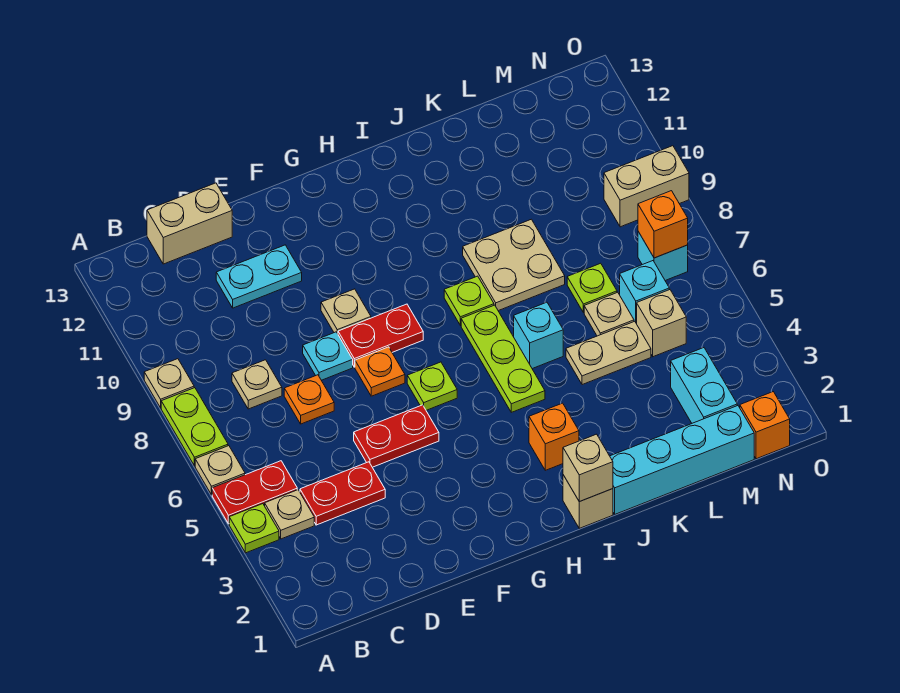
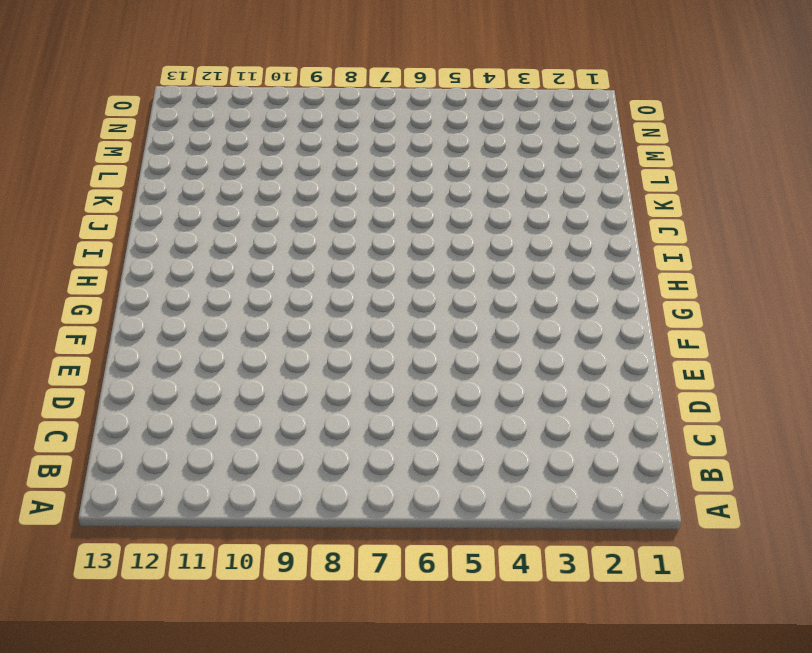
none -> lime 1x1 plate [229,504,279,553]
none -> red 1x2 plate [212,461,297,524]
none -> tan 1x1 plate [195,446,245,495]
none -> lime 1x2 plate [161,388,228,466]

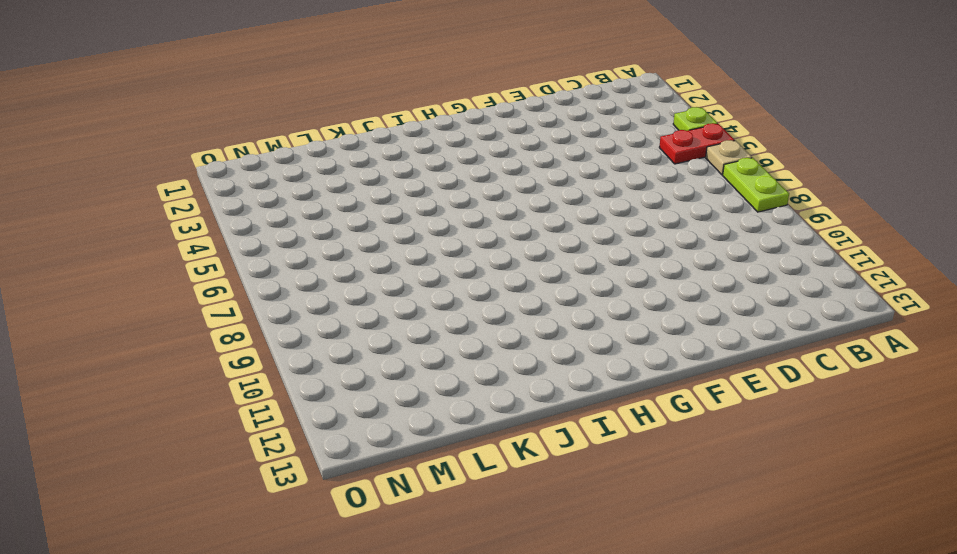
none -> tan 1x1 plate [144,359,194,408]
none -> tan 1x1 plate [265,490,314,539]
none -> red 1x2 plate [300,462,385,525]
none -> tan 1x1 plate [232,360,282,409]

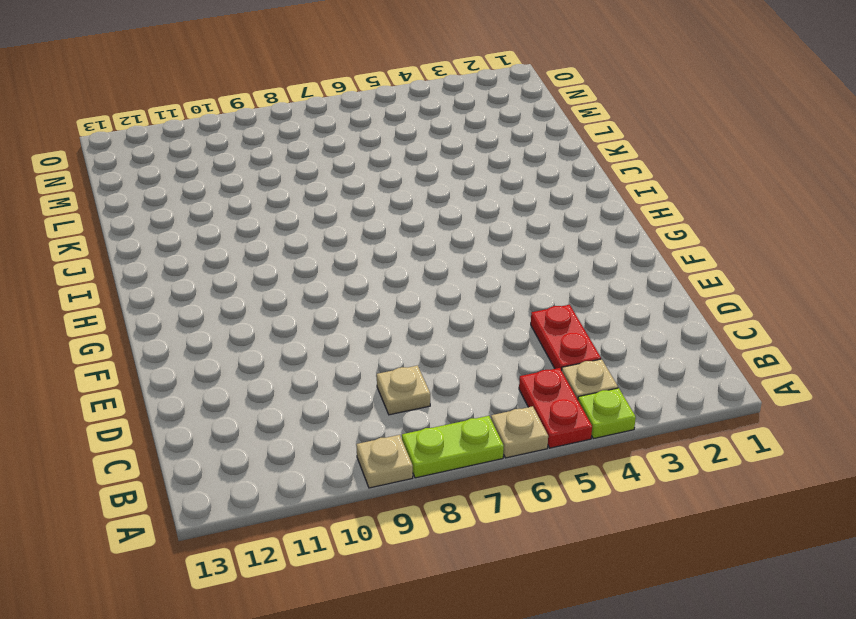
none -> tan 1x2 brick [147,183,232,264]
none -> orange 1x1 plate [284,375,334,424]
none -> cyan 1x2 plate [216,245,302,308]
none -> red 1x2 plate [354,405,439,467]

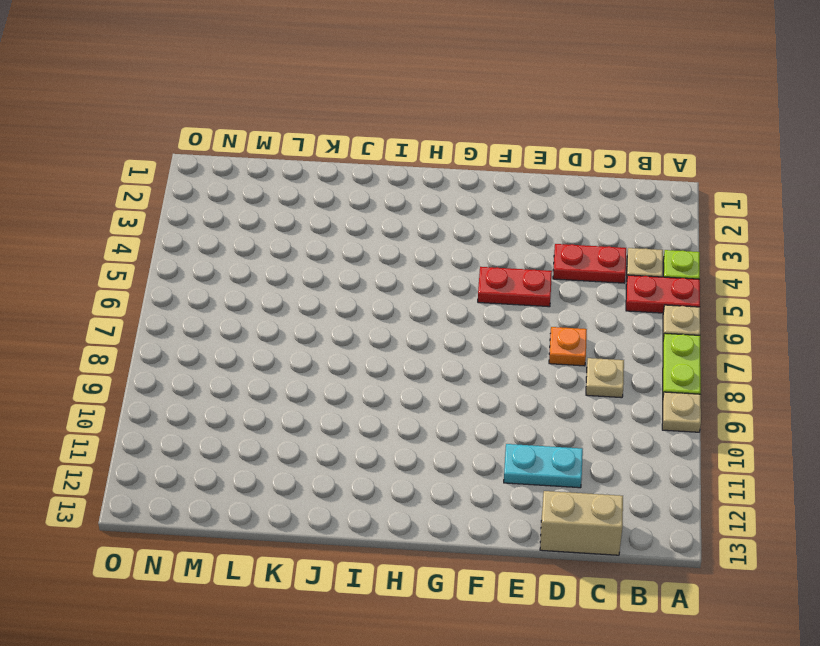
none -> cyan 1x1 plate [303,332,353,380]
none -> orange 1x1 plate [355,347,405,396]
none -> red 1x2 plate [338,304,423,367]
none -> tan 1x1 plate [321,289,371,334]

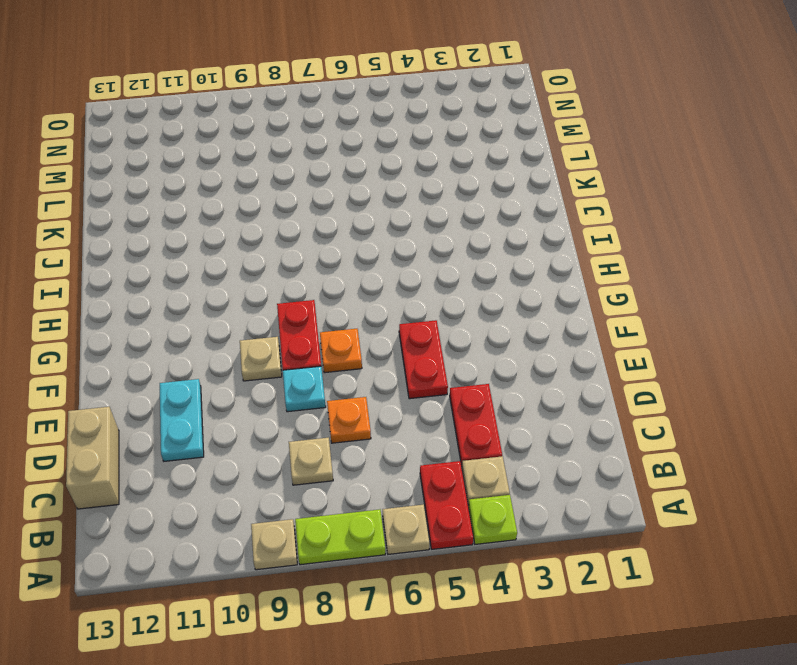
none -> lime 1x1 plate [407,362,457,410]
none -> tan 1x1 brick [563,475,613,528]
none -> orange 1x1 brick [529,403,579,470]
none -> lime 1x3 plate [461,305,545,412]

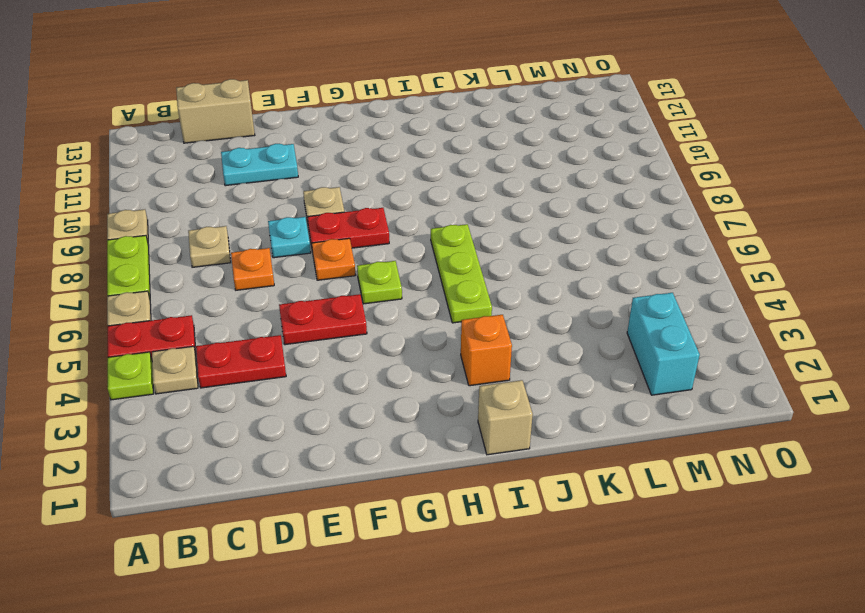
none -> lime 1x1 plate [444,276,494,325]
none -> cyan 1x4 brick [610,405,754,514]
none -> cyan 1x1 brick [514,302,563,369]
none -> tan 2x2 plate [463,219,565,311]

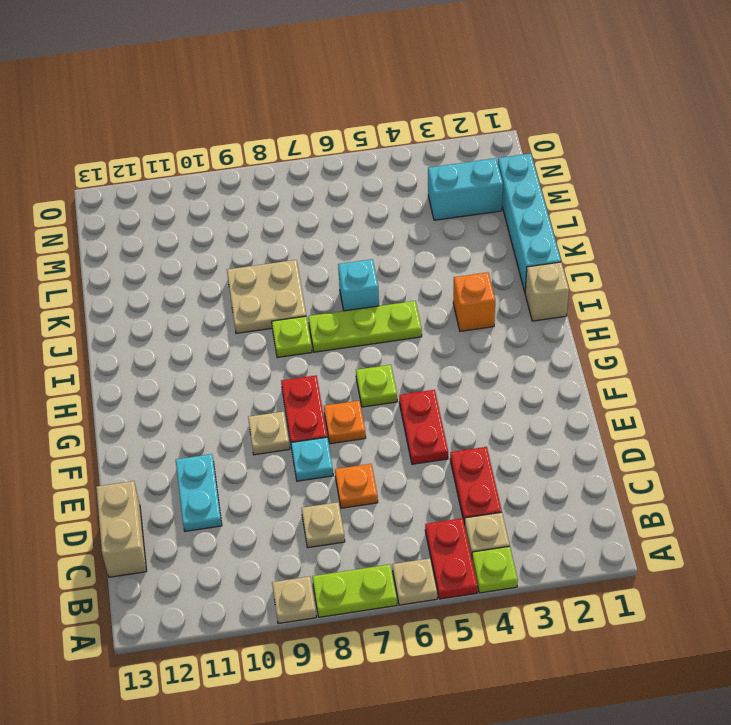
none -> tan 1x2 plate [566,321,651,385]
none -> tan 1x1 plate [584,292,634,336]
none -> lime 1x1 plate [567,263,617,313]
none -> tan 1x1 brick [637,290,686,357]

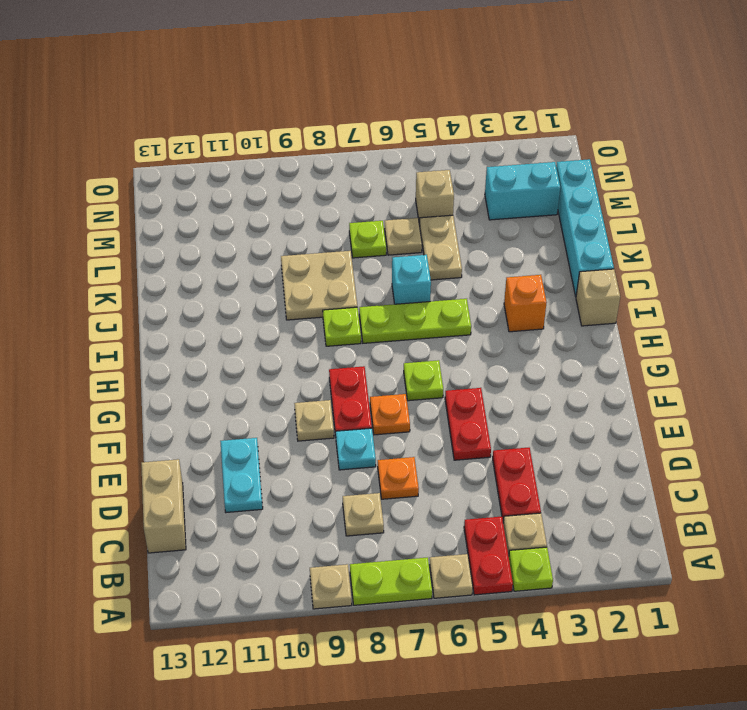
none -> cyan 1x1 brick [620,261,669,324]
none -> orange 1x1 brick [740,392,790,459]
none -> cyan 1x1 brick [638,232,688,281]
none -> tan 1x2 brick [604,146,689,227]

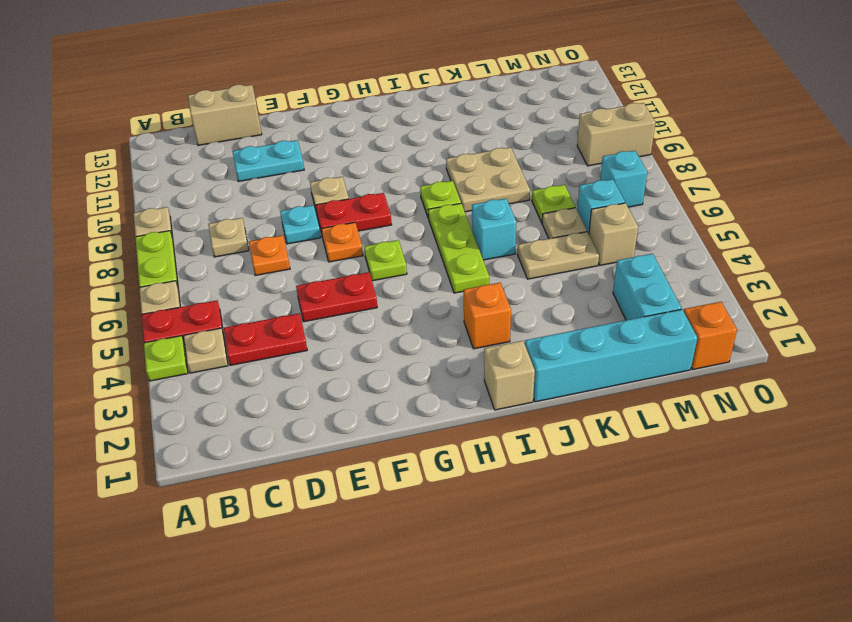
none -> tan 1x1 brick [563,434,613,502]
none -> orange 1x1 brick [638,191,688,258]

